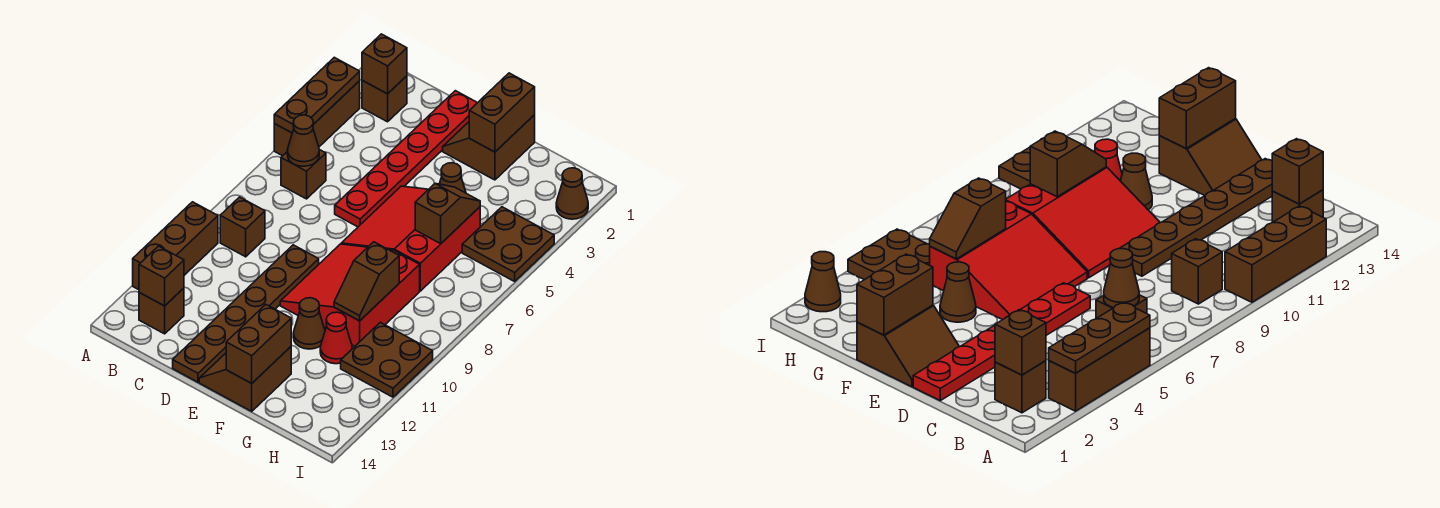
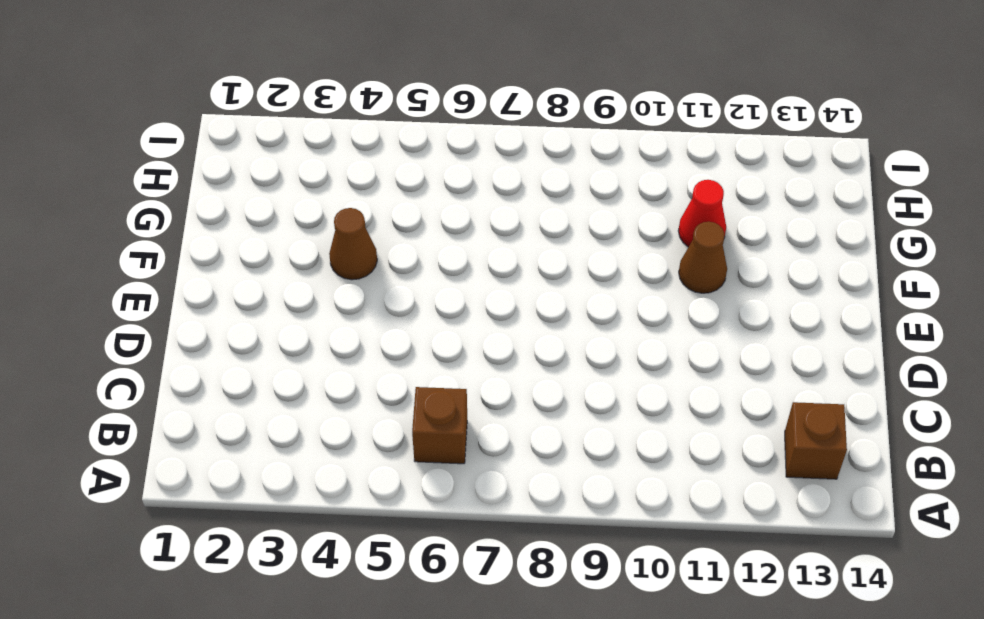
none -> brown 1x3 brick [274,81,360,156]
none -> brown 1x3 brick [133,202,218,290]
none -> brown 1x1 brick [362,76,407,122]

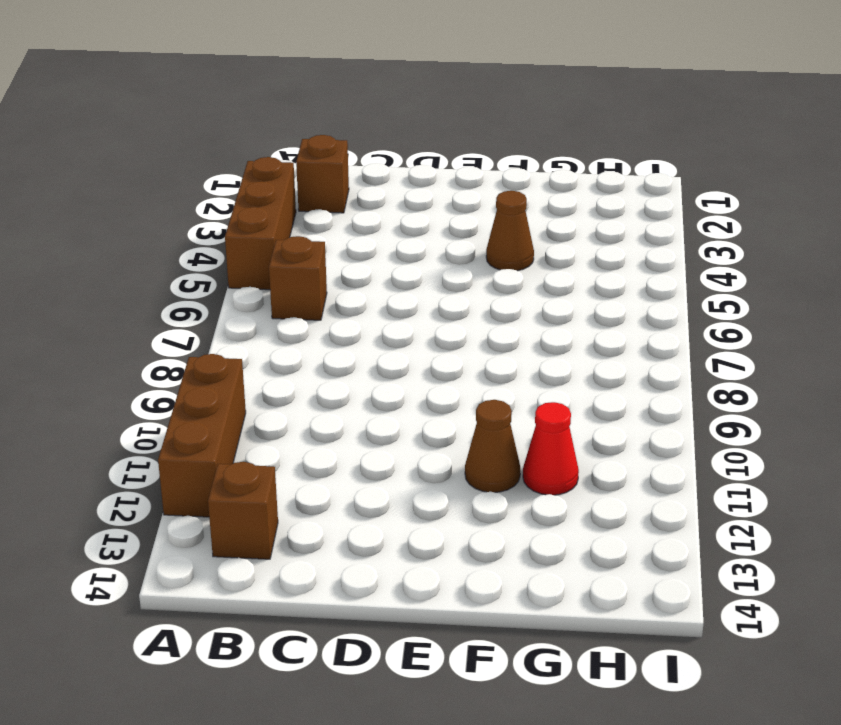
none -> brown 1x1 brick [220,197,265,257]
none -> red 1x6 plate [335,91,477,227]
none -> brown 1x6 plate [173,245,319,382]

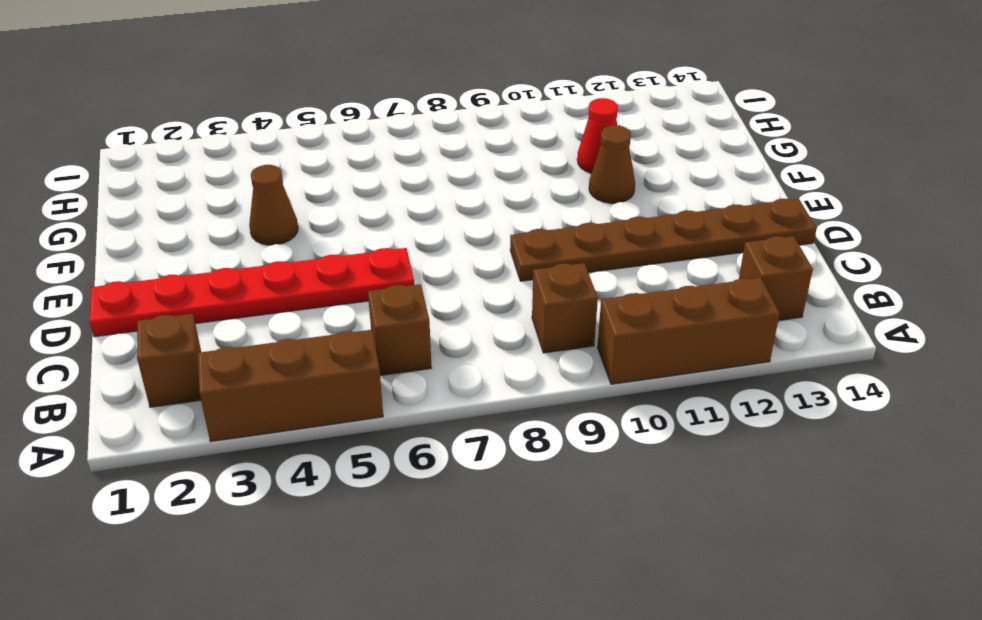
none -> brown 2x2 slope [443,115,535,180]
none -> red 3x3 slope [341,186,480,291]
none -> red 3x3 slope [280,244,420,346]

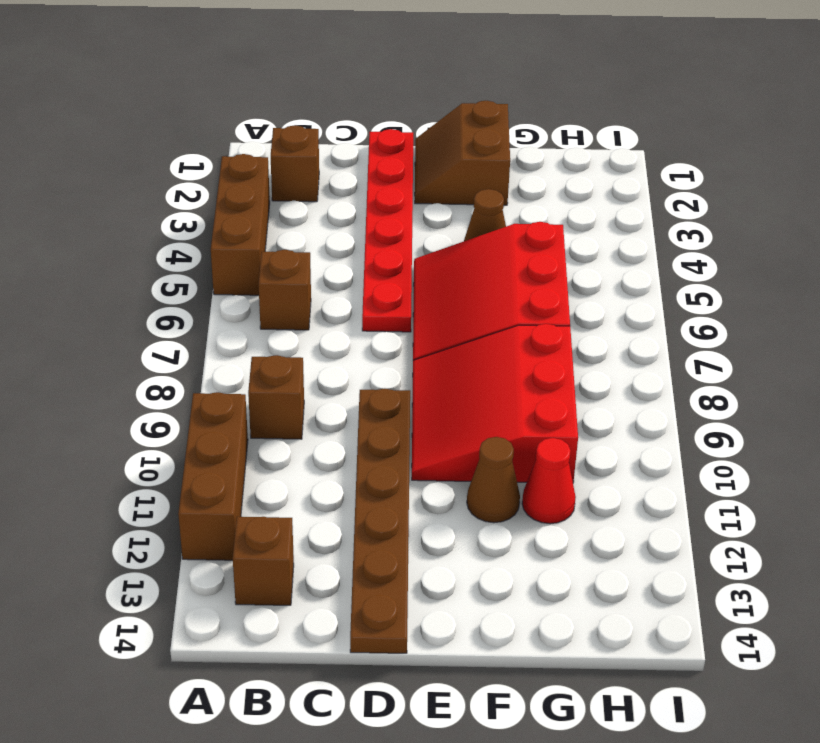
none -> brown 2x2 slope [199,347,291,411]
none -> brown 2x2 plate [462,207,554,281]
none -> brown 2x2 plate [341,322,433,397]

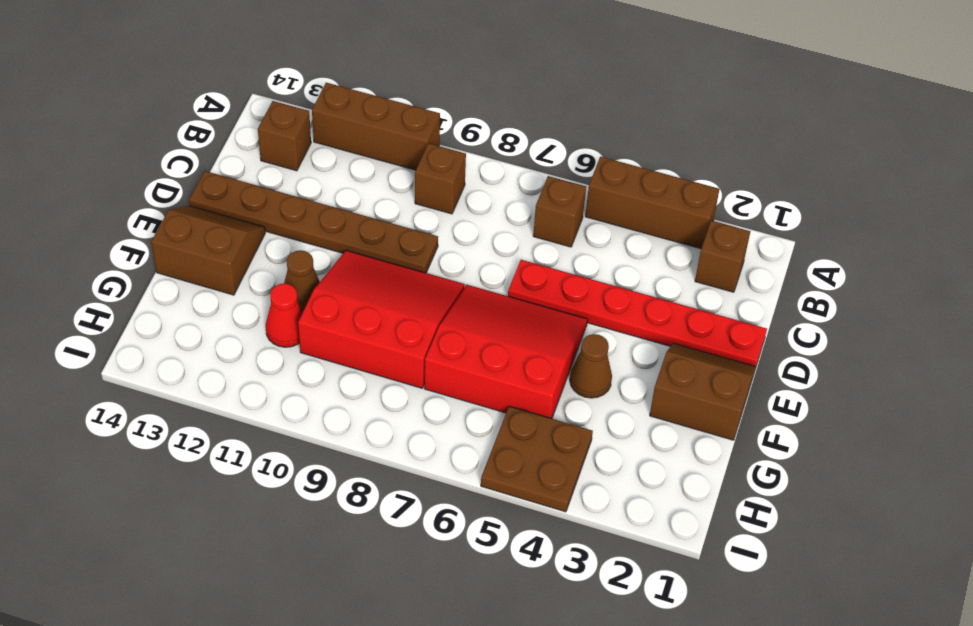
none -> brown 2x2 plate [341,322,433,397]
none -> brown 1x1 cone [556,168,588,219]
none -> brown 1x3 plate [274,57,360,133]

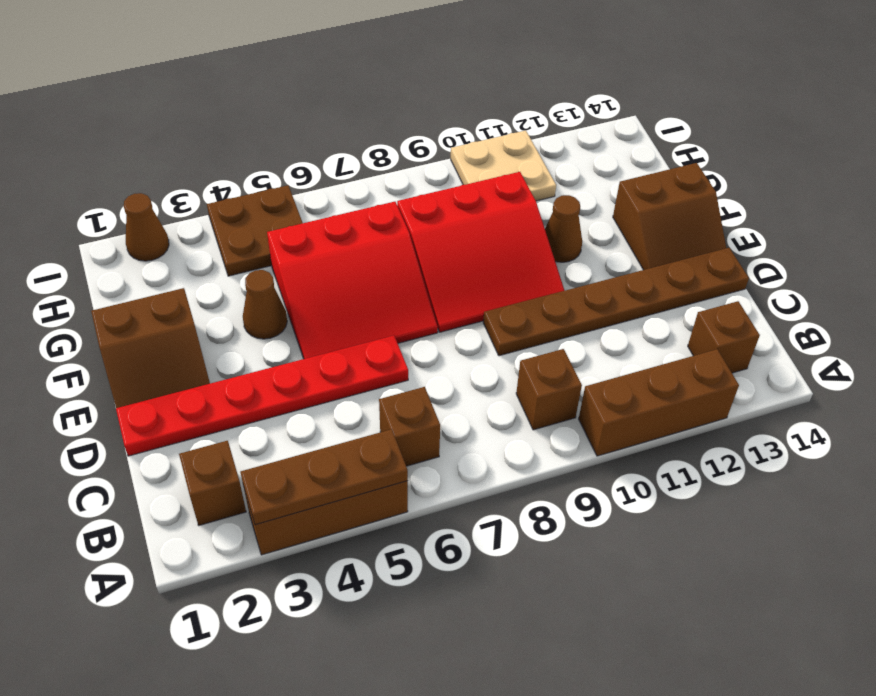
tan 2x2 plate [451,131,556,201] -> brown 2x2 plate [341,322,433,397]
none -> red 1x1 cone [320,312,352,364]
none -> brown 1x1 brick [362,34,407,94]
none -> brown 1x1 cone [287,115,319,166]

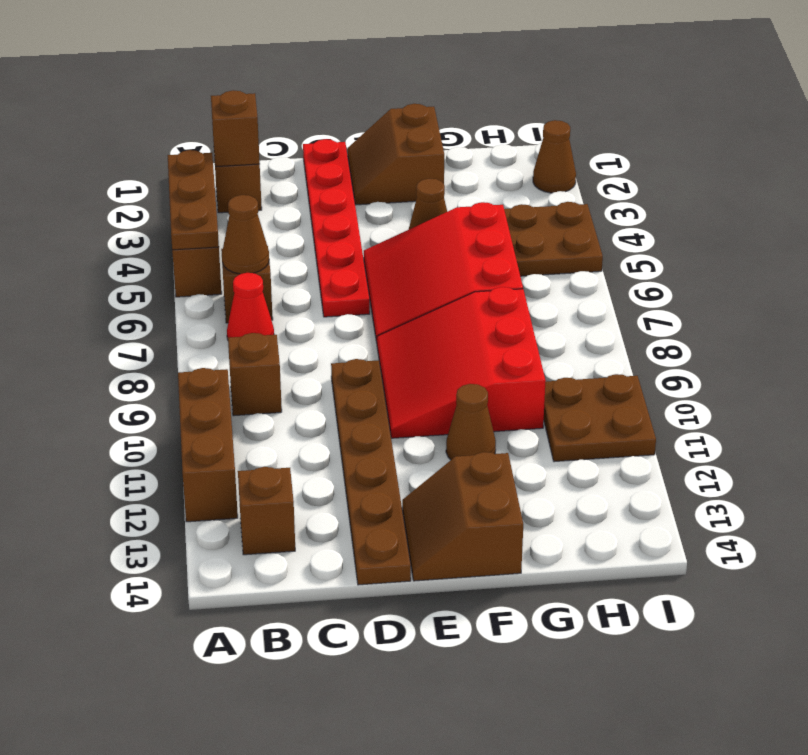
red 1x1 cone [227,273,274,339] -> red 1x1 cone moved to [320,312,352,364]
none -> brown 1x1 brick [139,246,184,306]
none -> brown 1x2 brick [469,73,535,152]
none -> brown 1x2 brick [226,305,291,383]

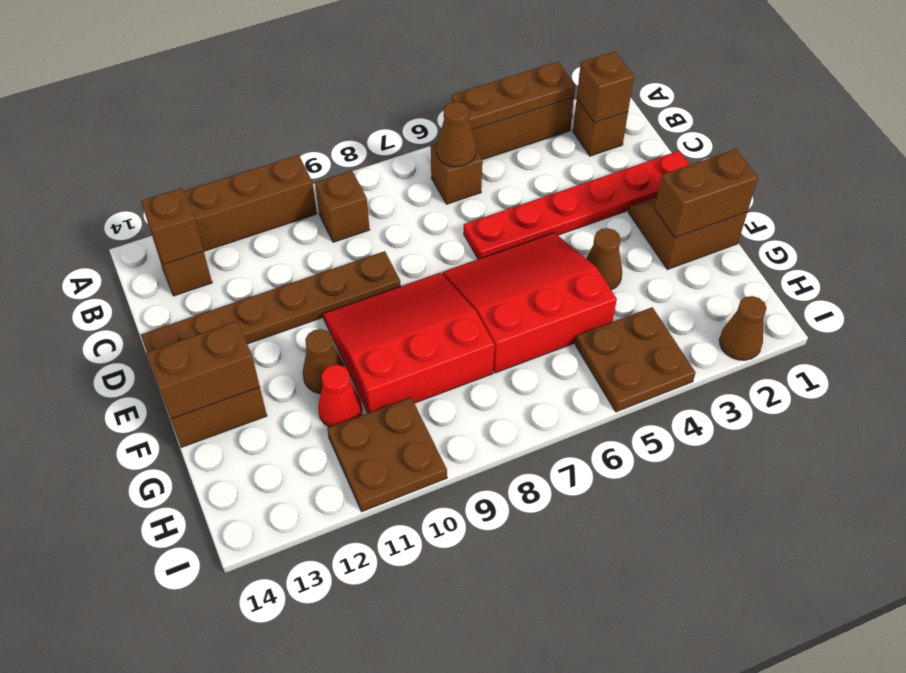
none -> brown 1x2 slope [415,184,480,244]
none -> brown 1x2 slope [334,242,399,321]

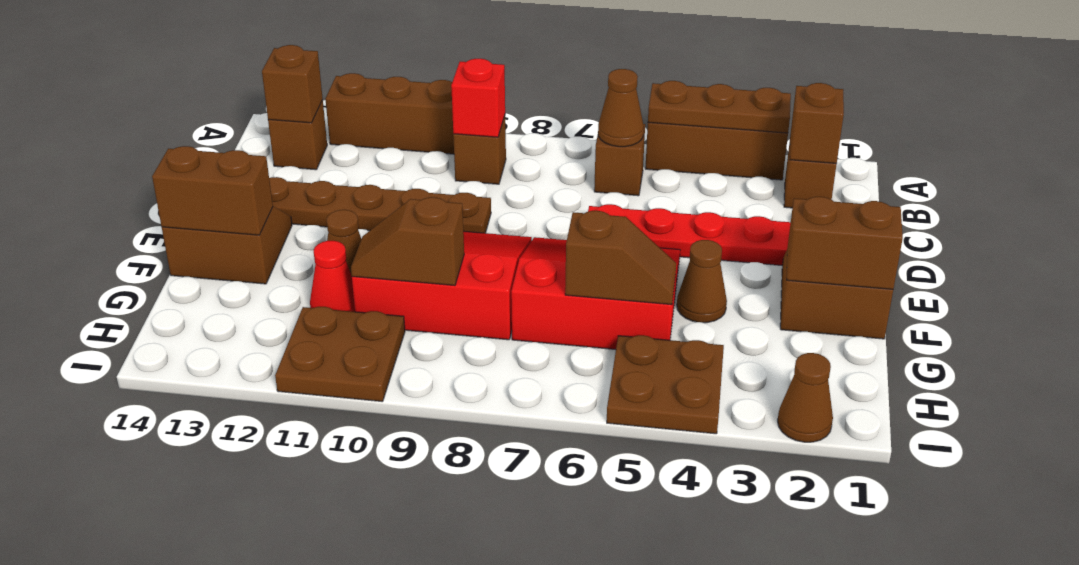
red 1x1 brick [451,59,505,137] -> none

